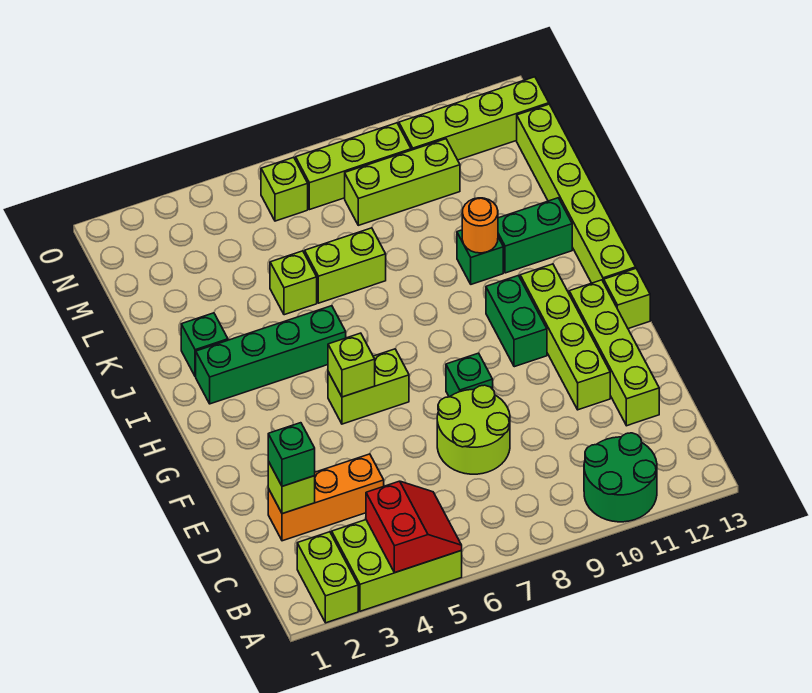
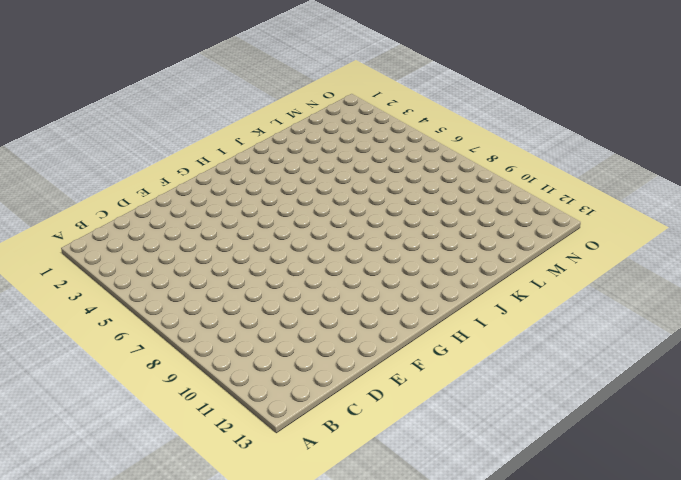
none -> lime 1x2 brick [297,532,358,623]
none -> lime 2x3 brick [332,520,462,611]
none -> green 2x2 round brick [584,433,657,522]

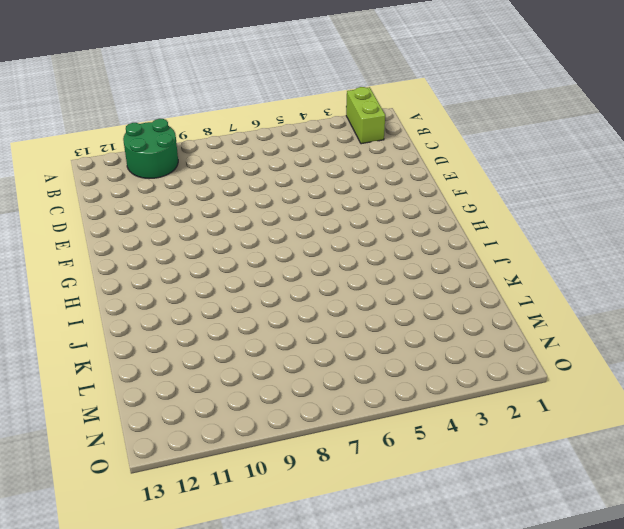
none -> lime 2x3 brick [332,520,462,611]
none -> orange 1x3 brick [268,454,384,541]
none -> lime 2x2 round brick [437,385,510,474]

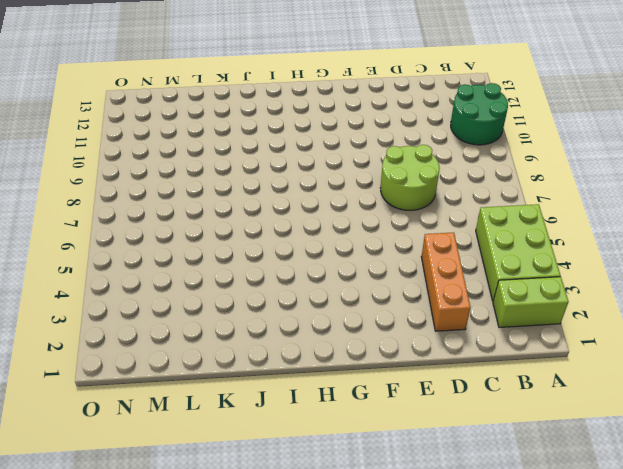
none -> lime 1x4 brick [569,280,659,426]
none -> lime 1x4 brick [520,264,610,410]
none -> green 1x1 brick [446,353,493,397]

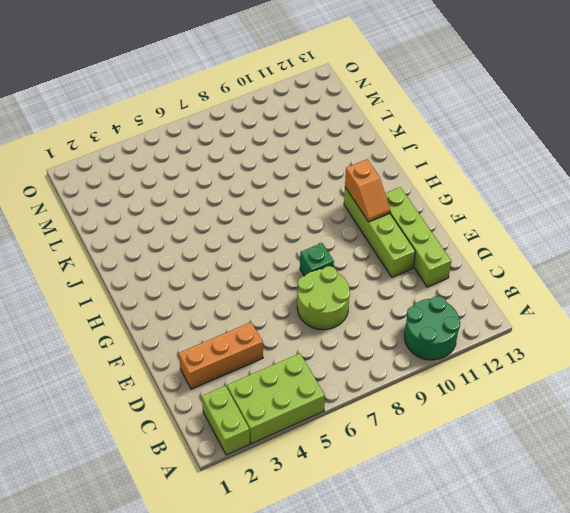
orange 1x2 slope [345,159,390,222] -> none
none -> lime 1x2 brick [328,349,409,424]
none -> green 1x2 brick [486,275,547,367]
none -> lime 1x1 brick [604,269,650,329]

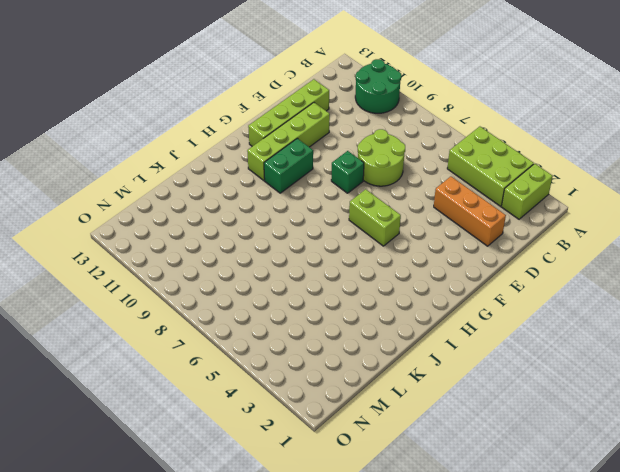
none -> lime 1x1 brick [604,269,650,329]
none -> lime 1x6 brick [517,104,636,283]
none -> green 1x4 brick [196,306,346,404]

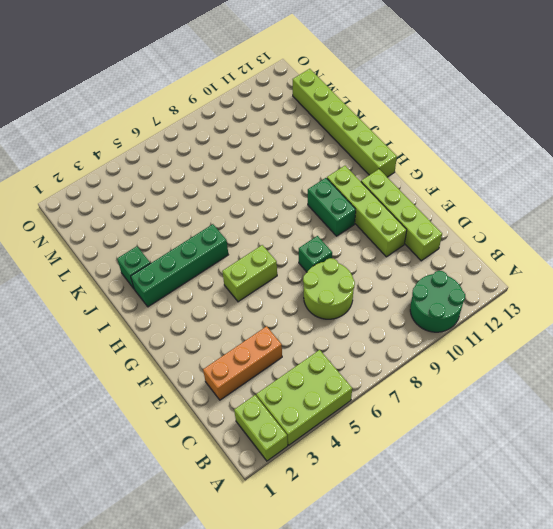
none -> lime 1x1 brick [604,269,650,329]
none -> green 1x1 brick [457,230,503,284]
none -> green 1x2 brick [498,198,572,273]

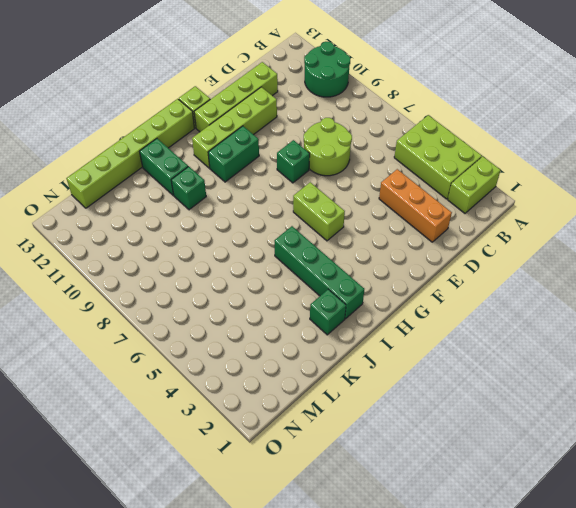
none -> lime 1x1 brick [270,251,317,315]
none -> lime 1x2 brick [305,228,386,303]
none -> lime 1x3 brick [345,139,460,225]

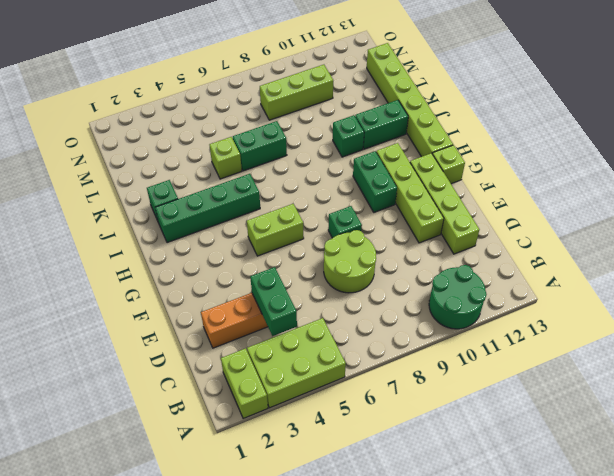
green 1x2 brick [250,267,297,336] -> none
green 1x2 brick [233,121,287,171] -> lime 1x2 brick [305,228,386,303]
none -> lime 1x1 brick [261,157,308,221]
none -> lime 1x3 brick [296,123,411,210]
none -> lime 1x4 brick [399,77,549,160]

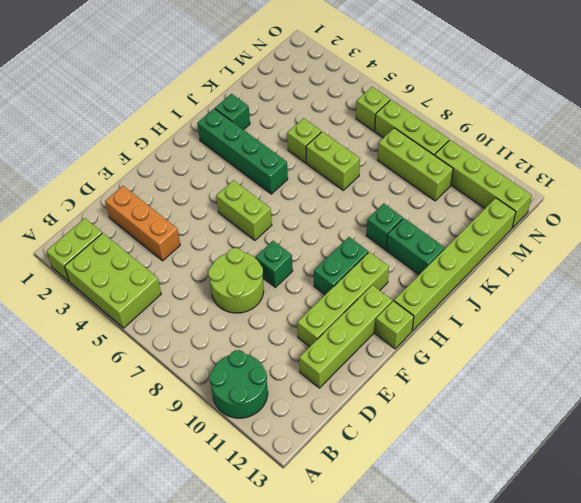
none -> red 2x2 slope [366,481,462,573]
none -> lime 1x1 brick [268,461,315,514]
none -> lime 1x1 brick [328,333,375,397]

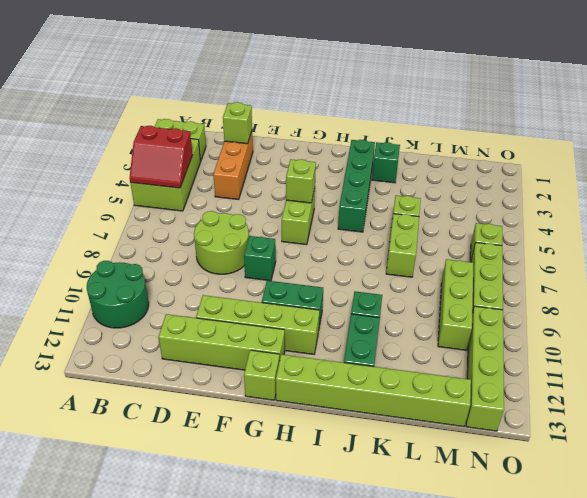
none -> orange 1x1 round brick [462,198,498,253]
none -> green 1x1 brick [268,423,315,486]

